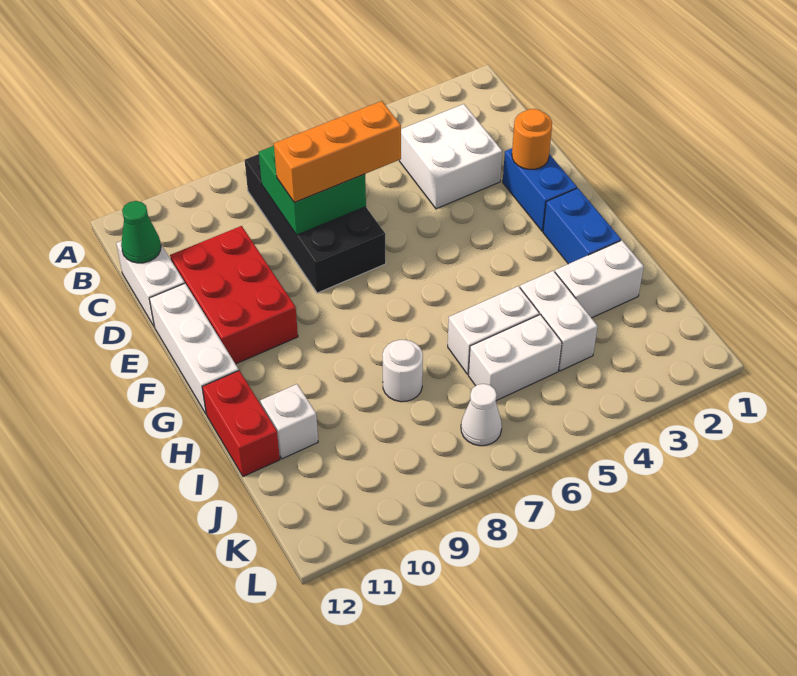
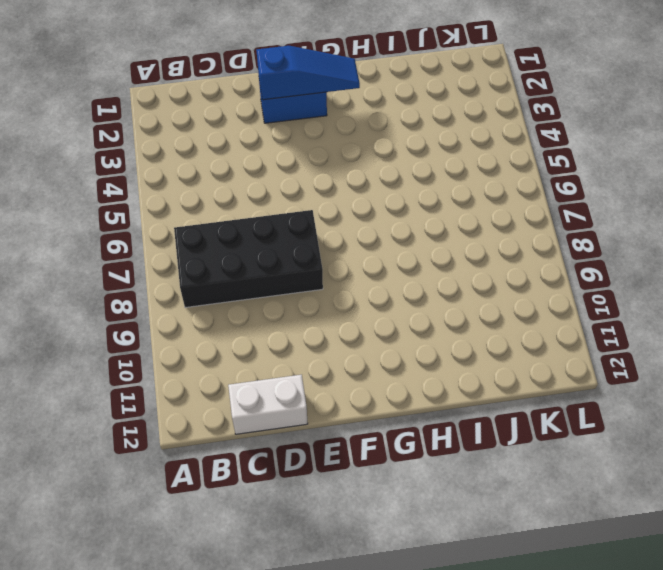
blue 1x3 slope [256,46,360,100] -> orange 1x1 round brick [512,109,552,169]
none -> white 2x2 brick [399,104,502,209]
none -> red 2x3 brick [170,226,298,364]
none -> white 1x3 brick [149,284,239,414]

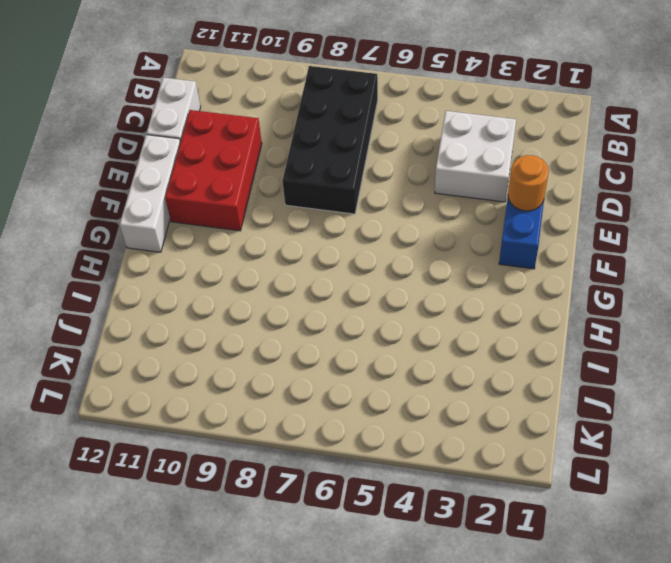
none -> blue 1x2 brick [543,188,621,264]
none -> red 1x2 brick [202,371,280,477]
none -> white 1x2 brick [555,240,644,318]

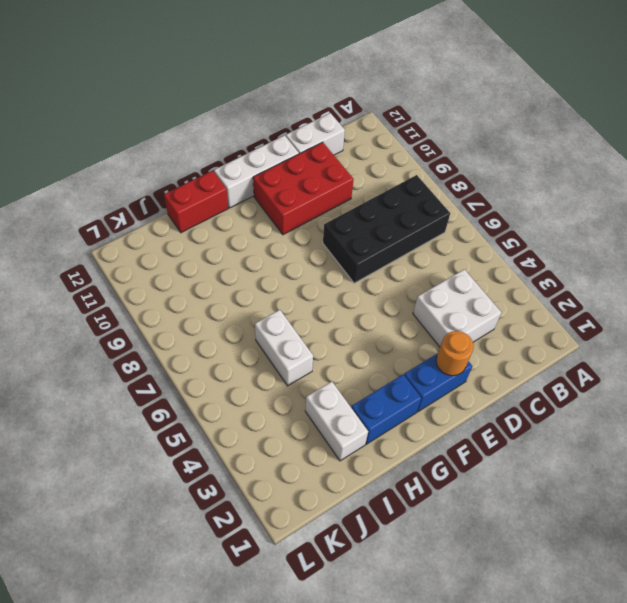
none -> white 1x2 brick [520,271,598,371]
none -> white 1x1 round brick [382,340,423,402]
none -> white 1x1 brick [260,384,318,459]

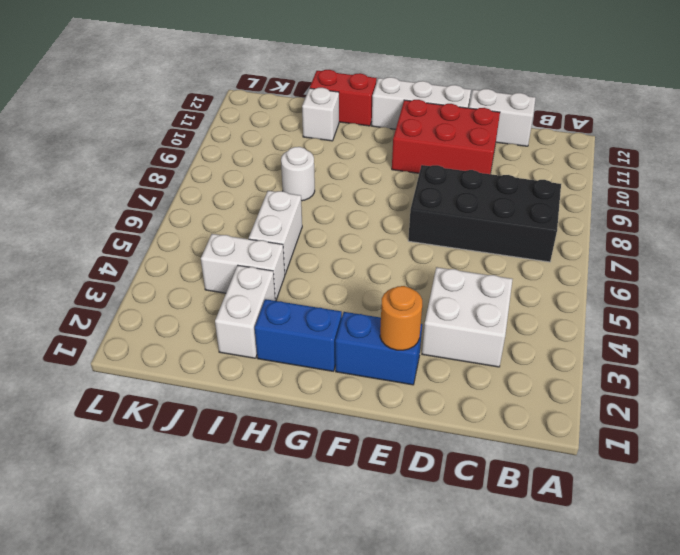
none -> white 1x2 brick [468,315,562,401]
none -> white 1x1 cone [461,384,502,446]
none -> green 2x2 brick [259,146,366,235]

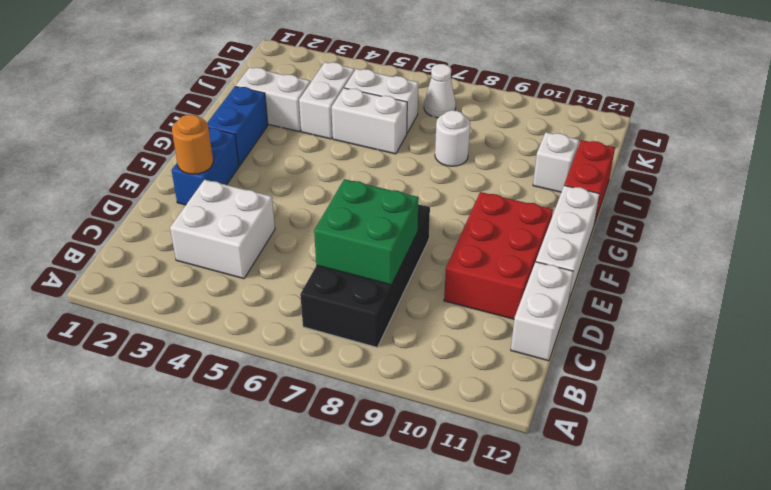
none -> green 1x1 cone [121,201,161,263]
none -> orange 1x3 brick [274,101,401,203]

